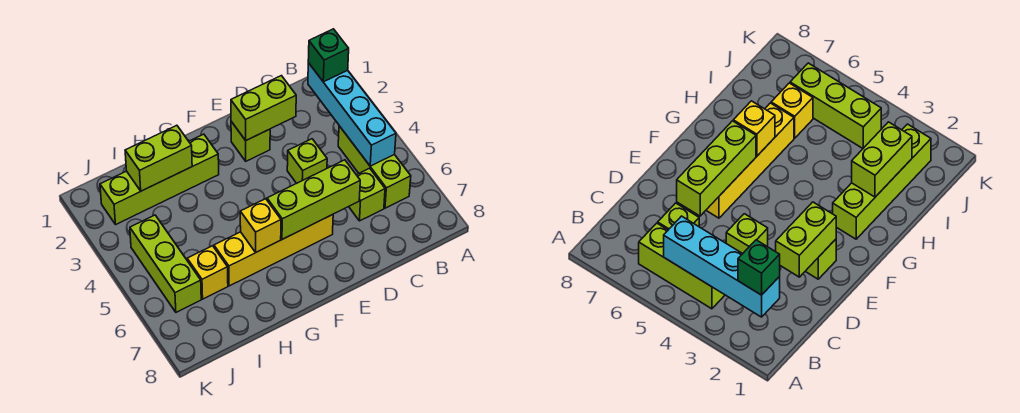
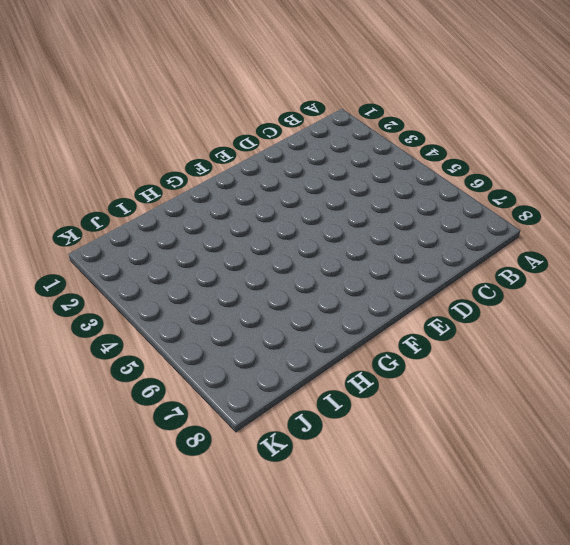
none -> lime 1x3 brick [338,126,411,208]
none -> lime 1x1 brick [349,168,385,221]
none -> lime 1x1 brick [287,139,327,183]

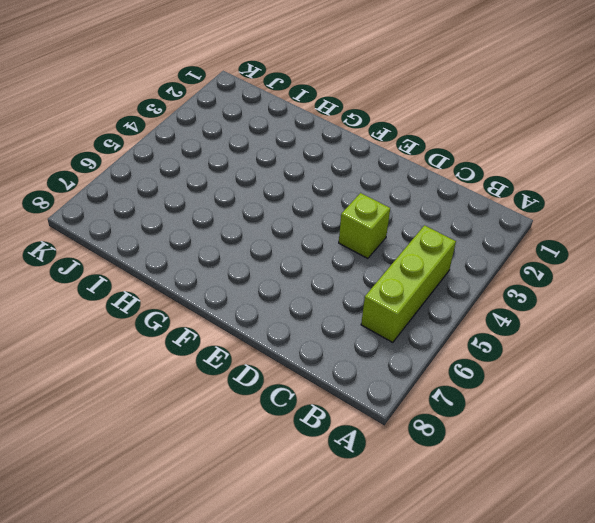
none -> lime 1x1 brick [349,168,385,221]
none -> lime 1x1 brick [231,122,270,161]
none -> yellow 1x4 brick [214,215,333,286]

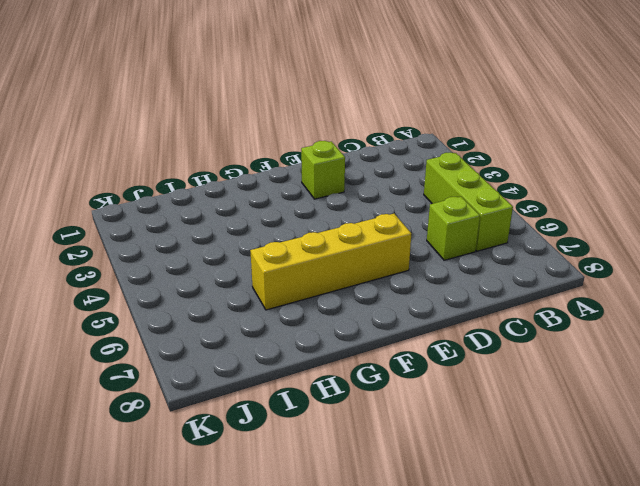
none -> lime 1x1 brick [287,139,327,183]
none -> lime 1x4 brick [100,134,219,224]
none -> yellow 1x1 brick [187,246,228,299]

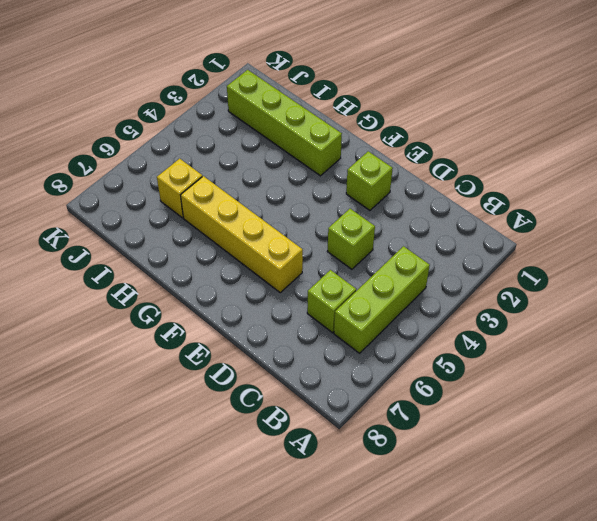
none -> lime 1x3 brick [130,215,201,312]
none -> cyan 1x4 brick [308,63,396,166]
none -> lime 1x2 brick [231,76,296,140]

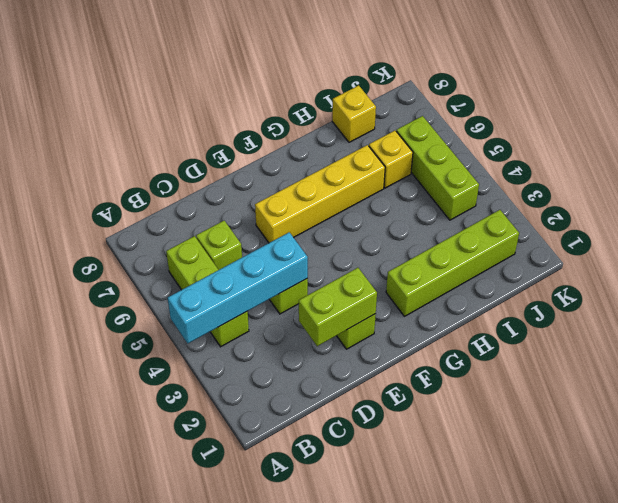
cyan 1x4 brick [168,232,308,343] -> cyan 1x4 brick turned to [308,63,396,166]
yellow 1x1 brick [332,85,376,142] -> yellow 1x1 brick moved to [240,199,281,252]
none -> lime 1x3 brick [267,160,360,239]
none -> lime 1x2 brick [125,125,192,191]
none -> green 1x1 brick [308,29,349,82]

